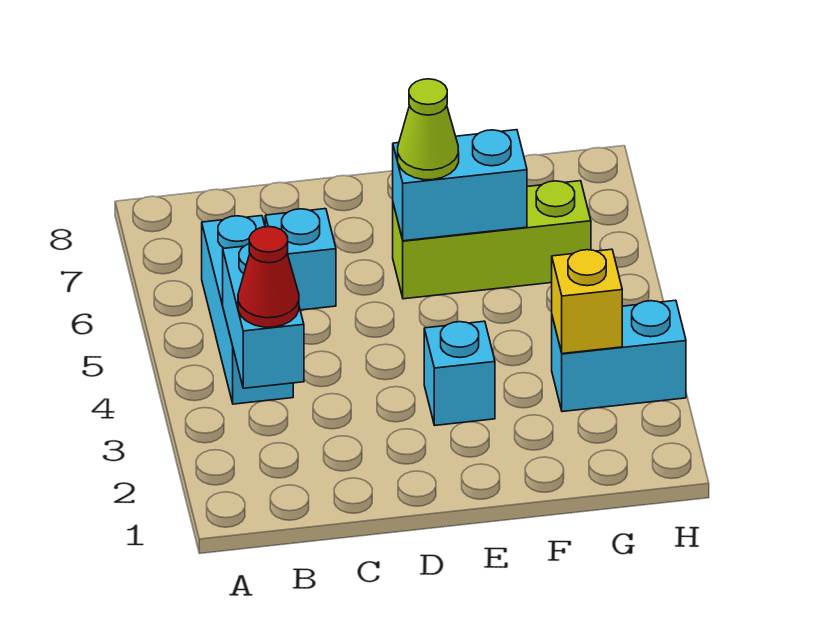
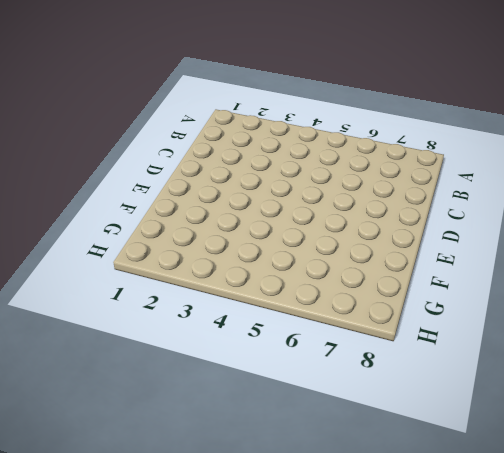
none -> cyan 1x3 brick [202,216,293,404]
none -> cyan 1x1 brick [265,209,336,310]

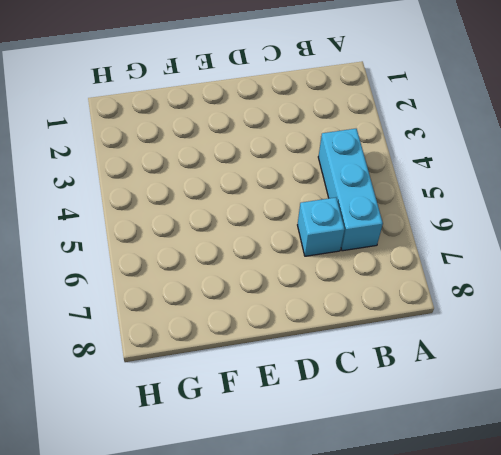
none -> cyan 1x1 brick [424,321,495,425]
none -> lime 1x3 brick [393,181,591,299]

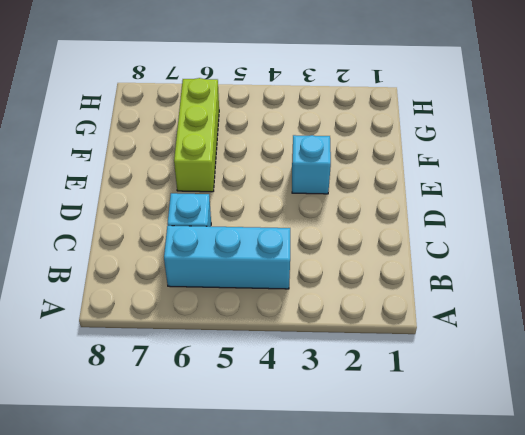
none -> cyan 1x2 brick [552,300,686,412]
none -> cyan 1x2 brick [223,244,304,388]

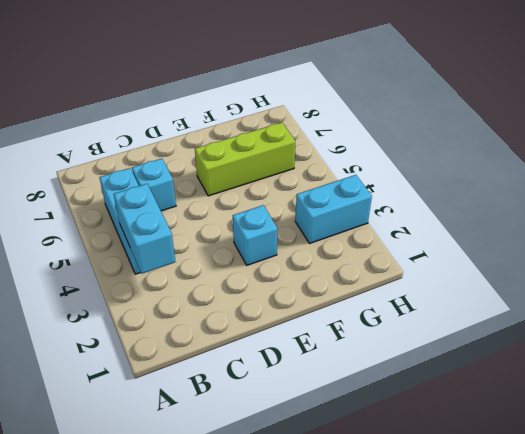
none -> cyan 1x2 brick [393,130,527,241]
none -> yellow 1x1 brick [552,249,622,354]

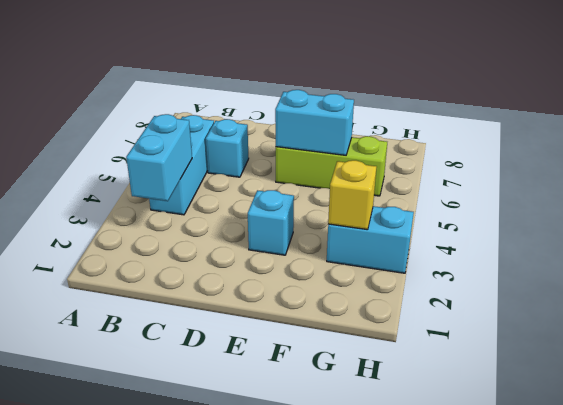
none -> red 1x1 cone [238,227,299,327]
none -> lime 1x1 cone [398,79,459,180]

